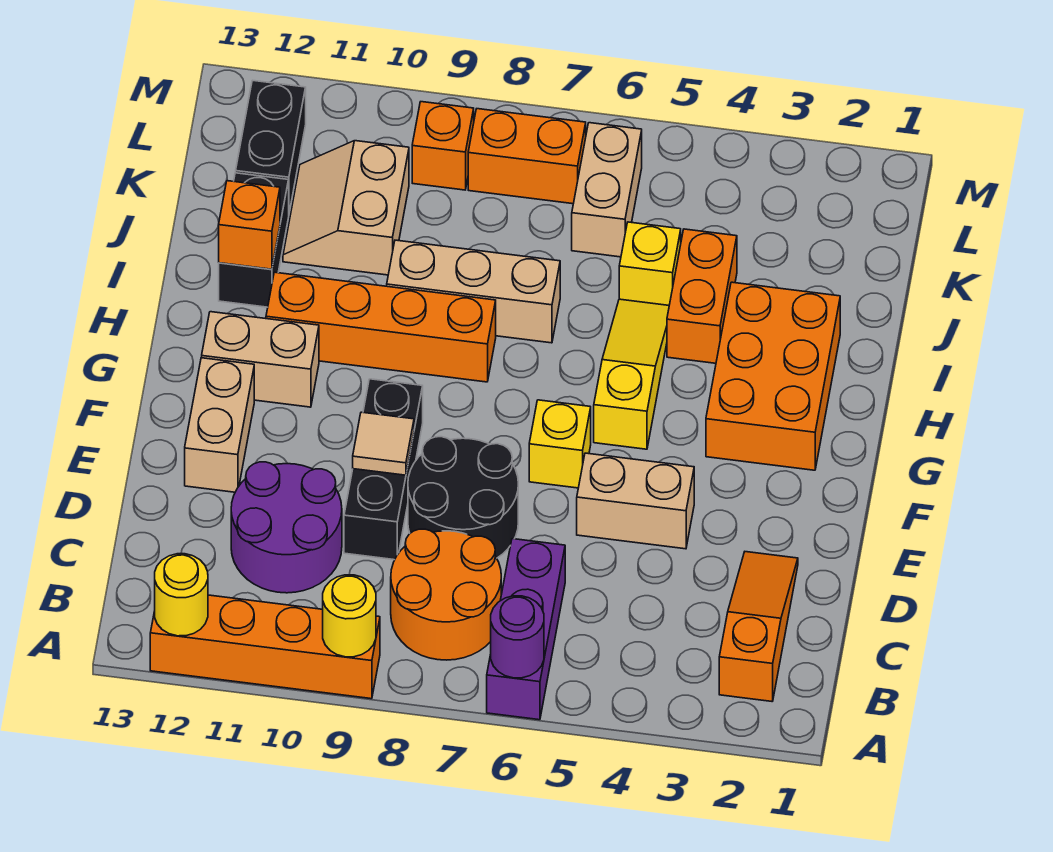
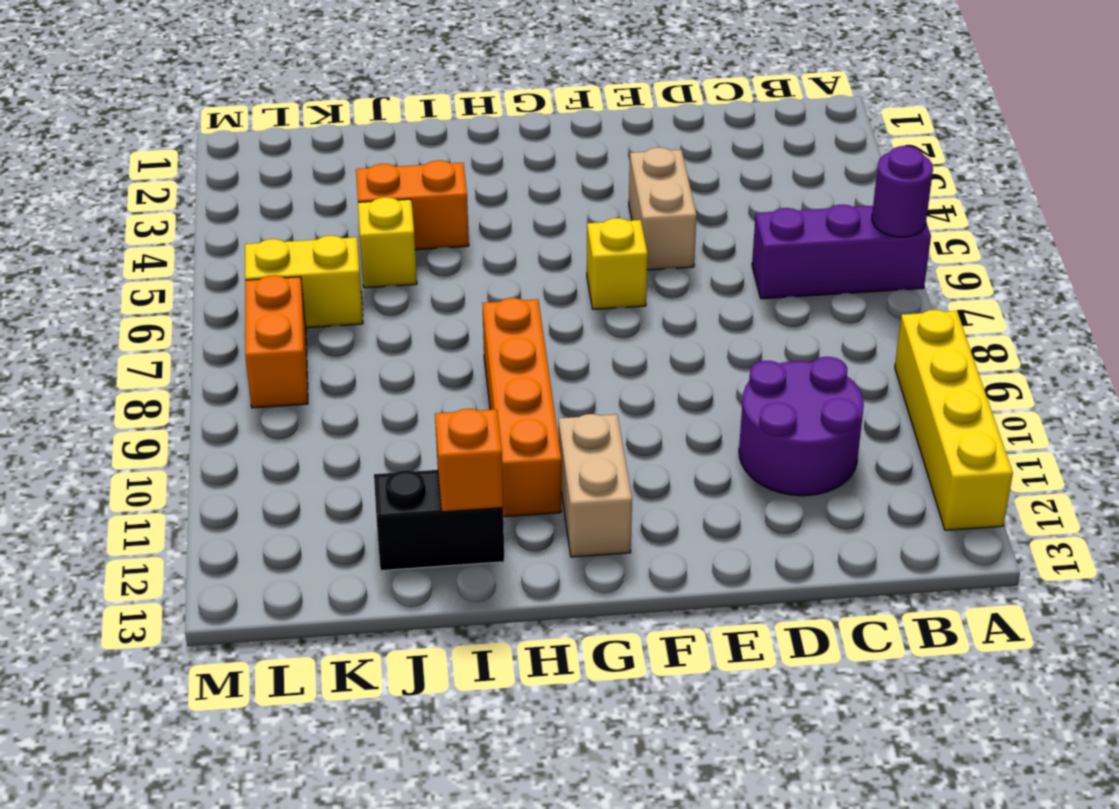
yellow 1x4 brick [895,310,1013,530] -> orange 1x4 brick [150,595,380,699]
yellow 1x2 brick [245,236,363,328] -> tan 1x2 brick [572,123,642,257]
none -> orange 1x3 slope [719,552,798,701]
none -> orange 2x2 round brick [391,529,501,660]
none -> black 2x2 round brick [408,437,518,558]

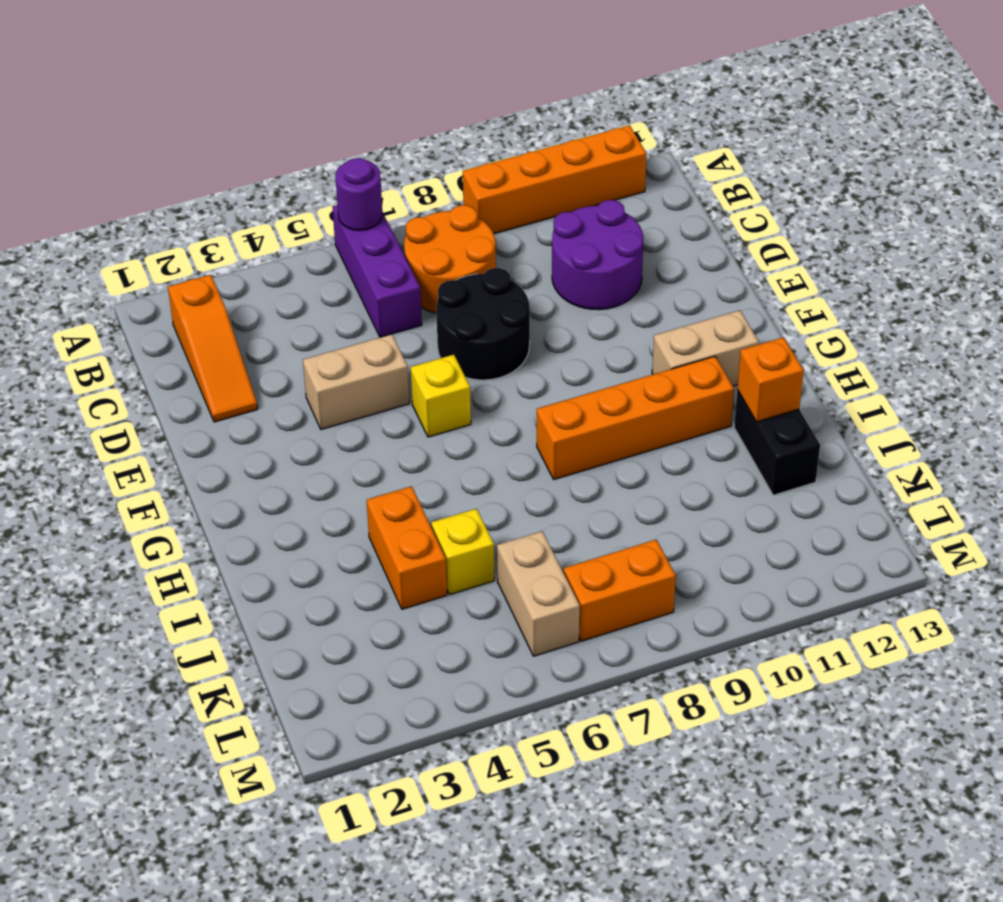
none -> black 1x3 brick [344,379,423,560]
none -> tan 1x2 brick [185,358,254,492]
none -> orange 2x3 brick [706,282,840,470]

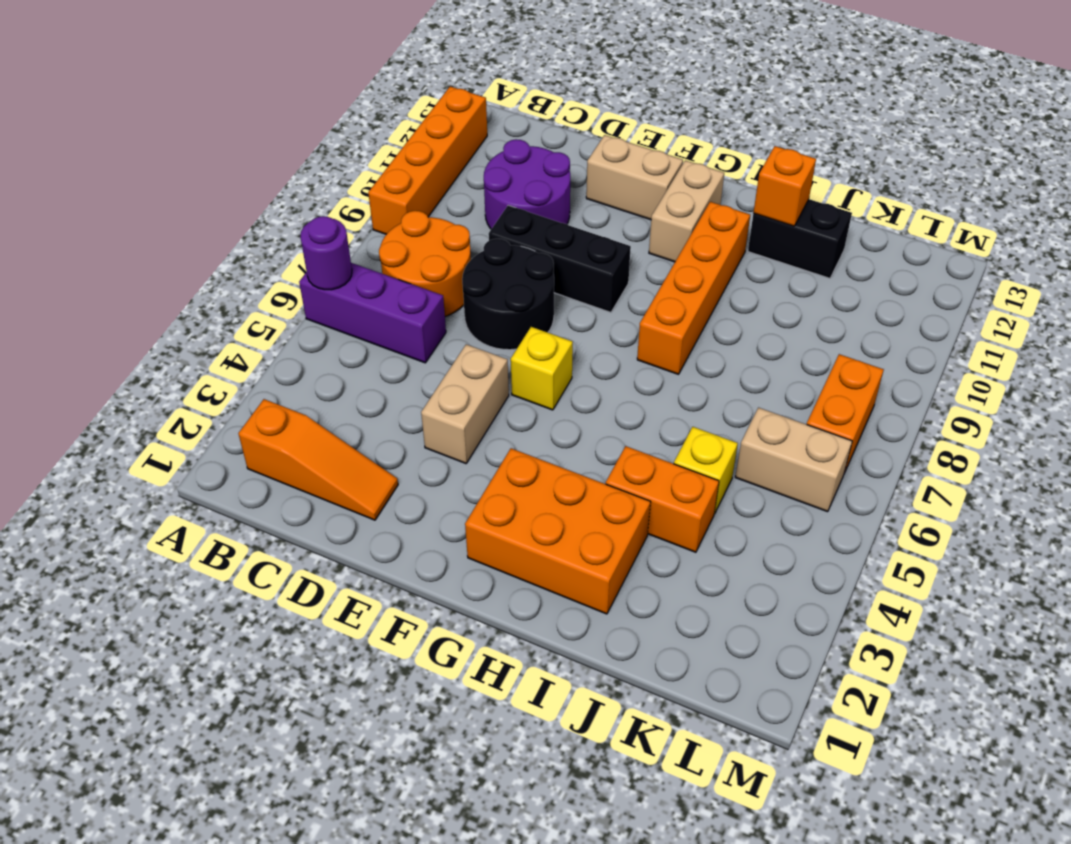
none -> yellow 1x3 slope [594,299,669,449]
none -> tan 1x3 brick [387,240,560,343]
none -> tan 2x2 slope [283,141,409,275]

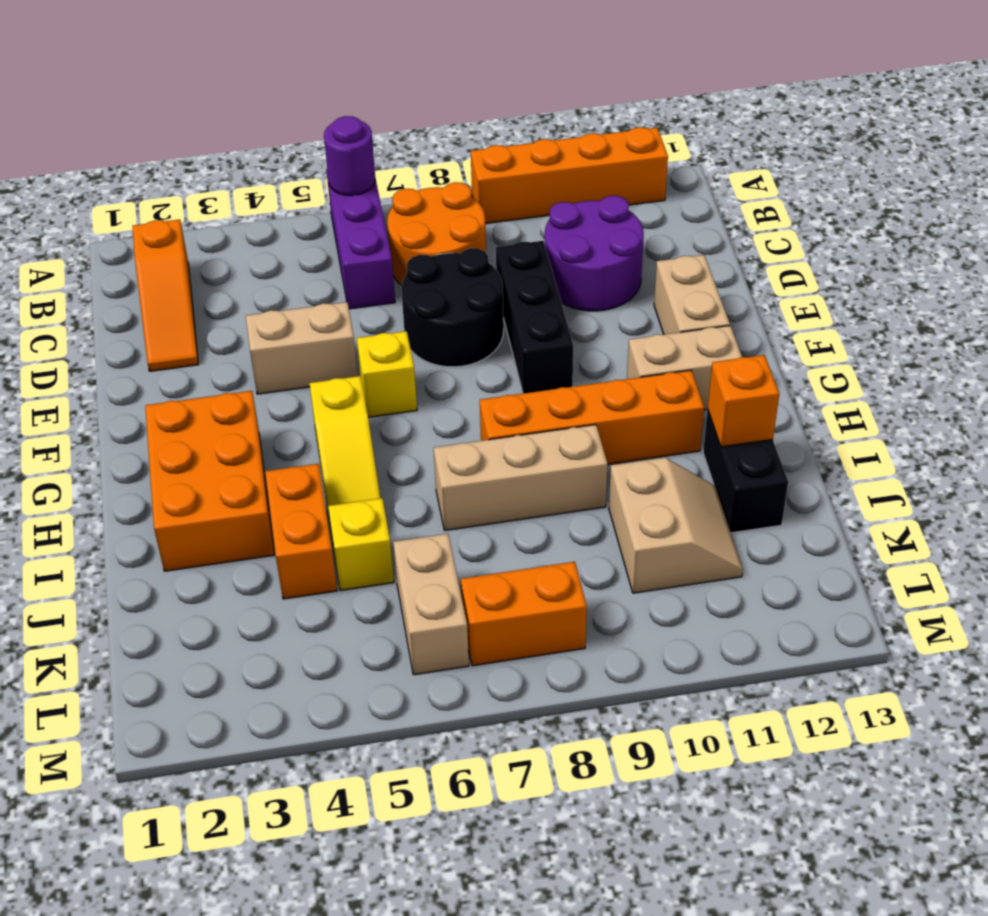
none -> black 1x2 brick [236,80,306,212]
none -> orange 1x1 brick [412,102,474,190]
none -> yellow 1x1 round brick [323,575,376,657]

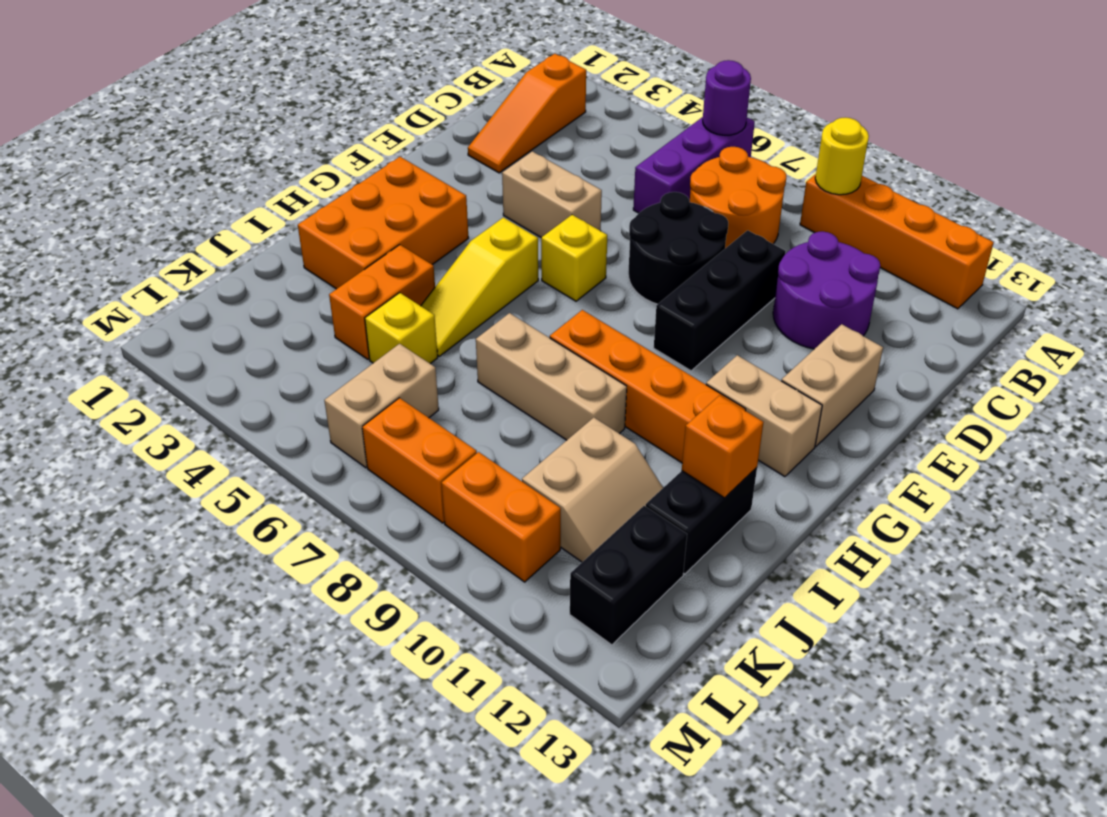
orange 1x2 brick [442,452,561,582] -> orange 1x1 brick [412,102,474,190]
none -> yellow 1x1 round brick [155,554,208,636]
none -> tan 1x1 tile [353,412,414,475]

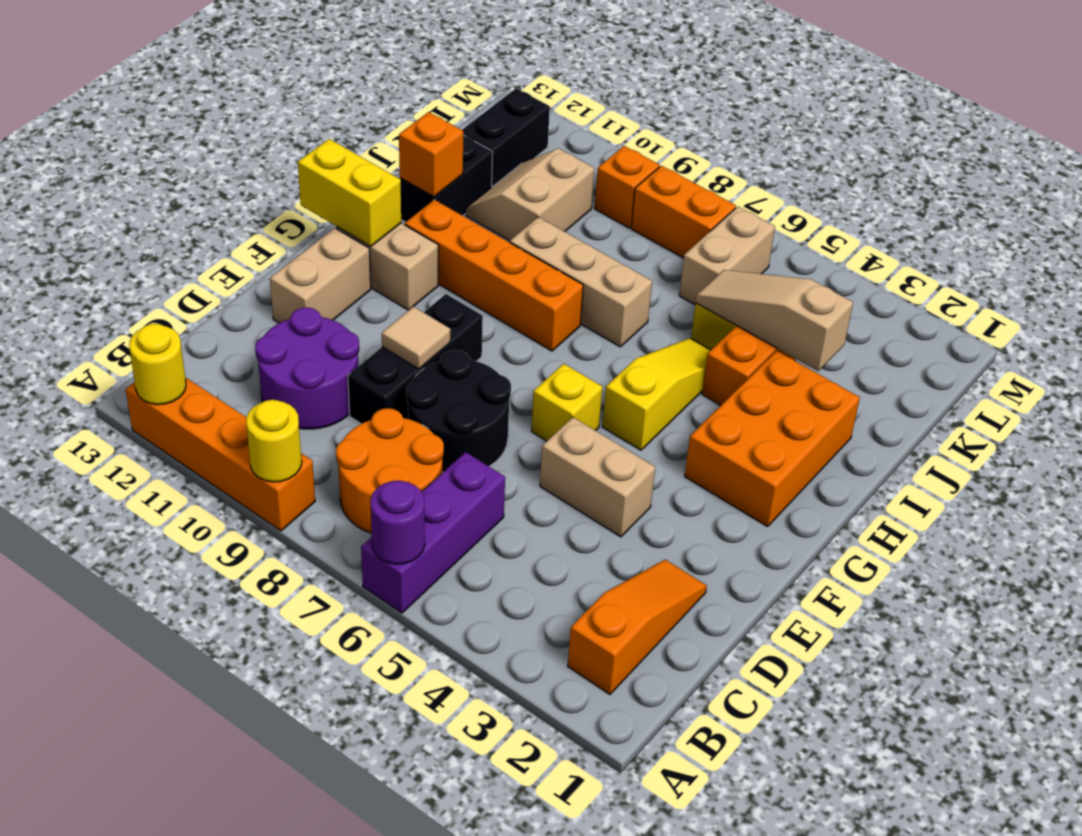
yellow 1x2 brick [298,139,401,246] -> none
tan 1x3 slope [696,270,853,371] -> none

